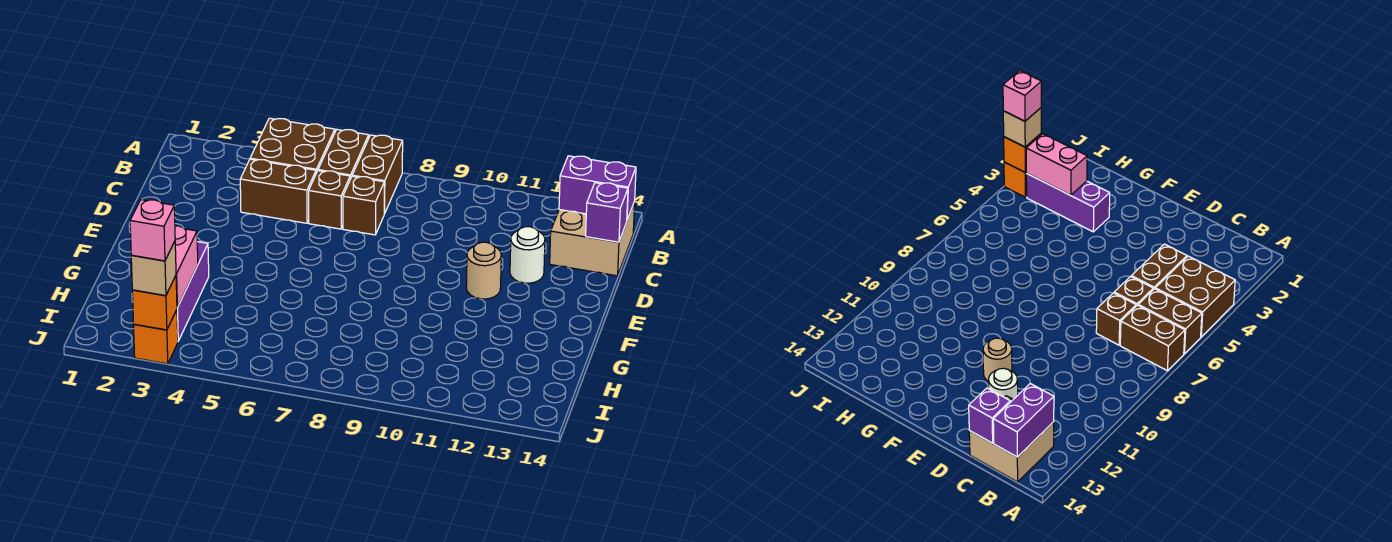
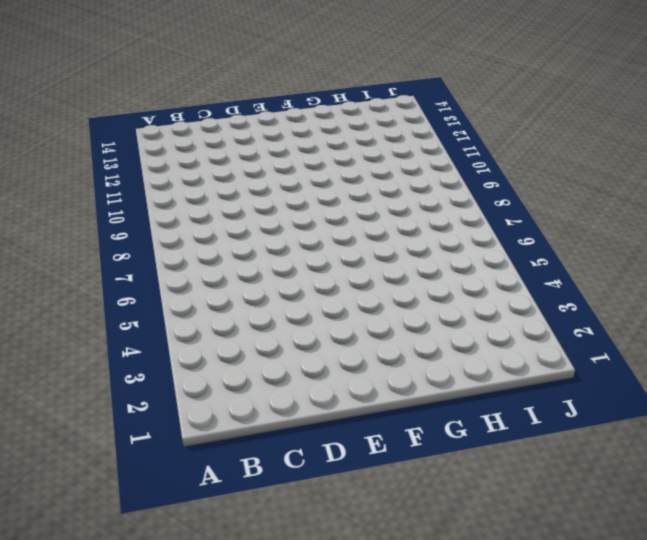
none -> brown 2x2 brick [250,118,335,173]
none -> brown 1x2 brick [318,130,369,179]
none -> brown 1x2 brick [352,135,403,214]

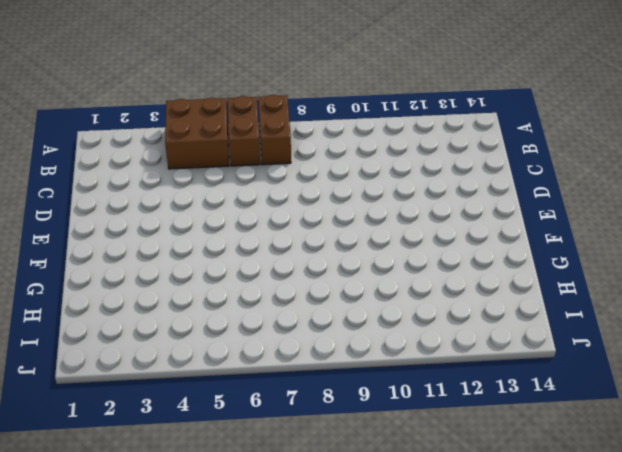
none -> tan 2x2 brick [550,202,635,276]
none -> brown 1x2 brick [240,159,316,223]
none -> brown 1x1 brick [309,171,350,229]

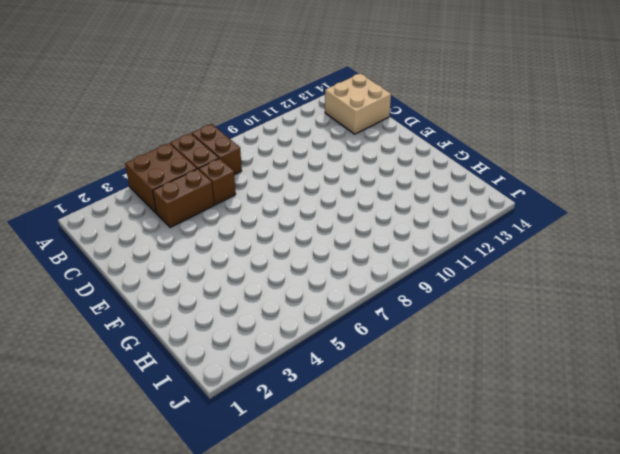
none -> brown 1x1 brick [343,176,384,235]
none -> white 1x1 round brick [510,227,545,283]
none -> tan 1x1 round brick [466,242,501,299]

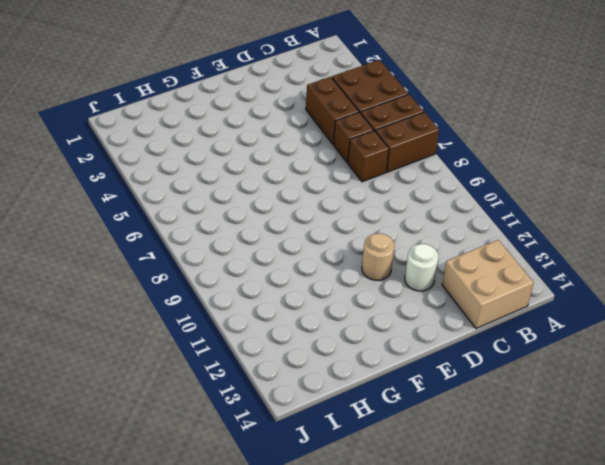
none -> purple 1x3 brick [177,242,209,341]
none -> orange 1x1 brick [134,310,178,364]
none -> purple 1x2 brick [559,156,636,220]

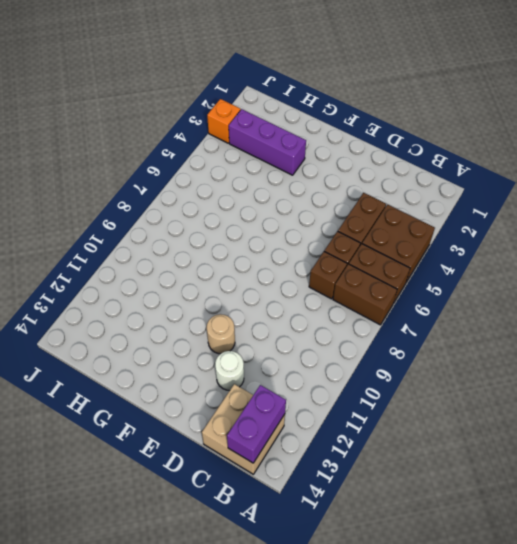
none -> purple 1x1 brick [586,183,628,242]
none -> pink 1x2 brick [175,226,198,307]
none -> orange 1x1 brick [132,276,177,330]

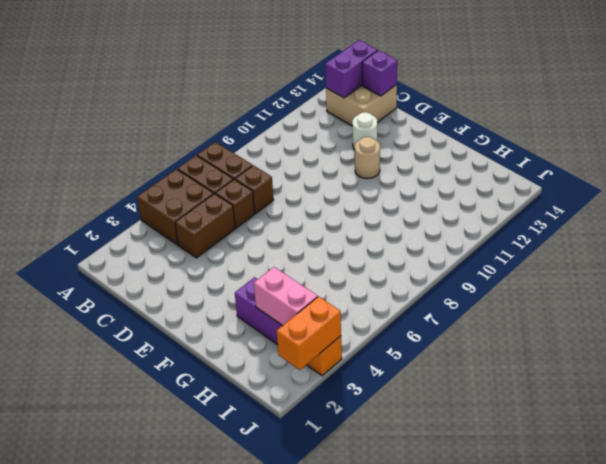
orange 1x2 brick [277,296,341,370] -> orange 1x1 brick [132,276,177,330]
none -> tan 1x1 brick [131,241,176,296]
none -> pink 1x1 brick [130,200,175,261]

